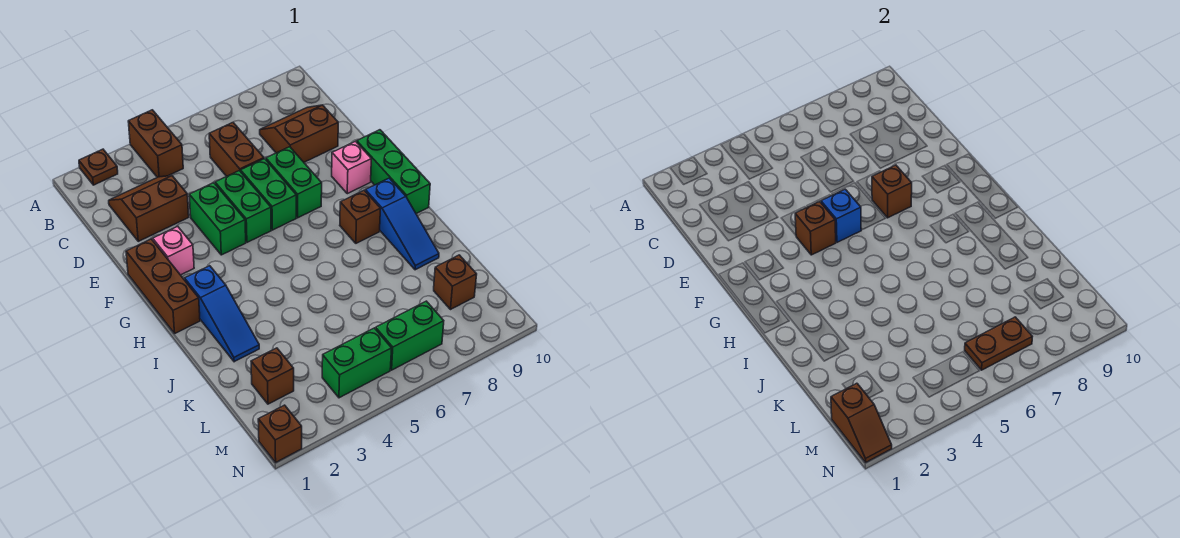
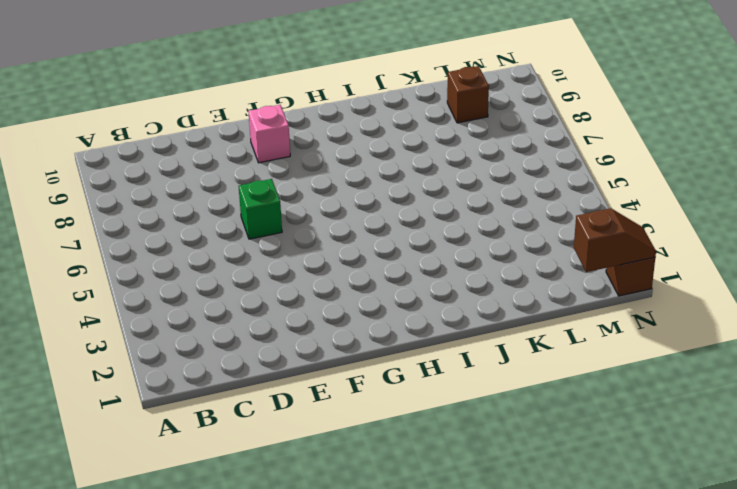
green 1x1 brick [239,179,282,239] -> green 1x2 brick [241,159,296,230]
none -> brown 1x1 plate [79,149,118,185]
none -> brown 1x2 brick [128,110,183,177]
none -> brown 2x2 slope [109,176,189,241]

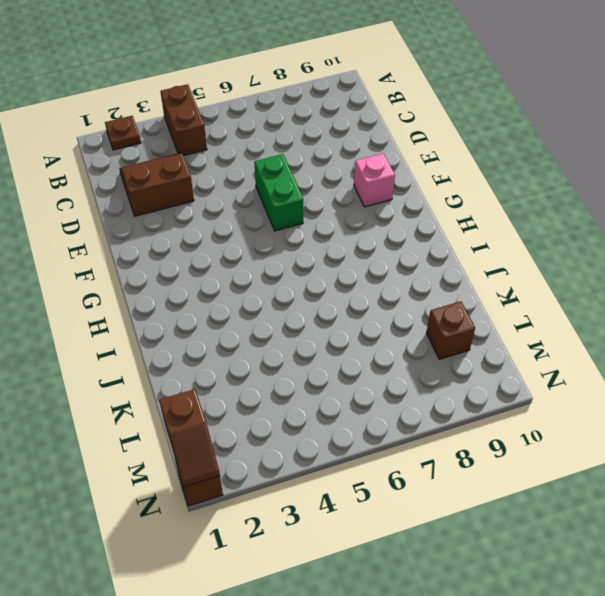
none -> brown 1x2 brick [209,123,264,176]
none -> brown 2x2 slope [260,105,338,162]
none -> green 1x2 brick [189,183,246,255]

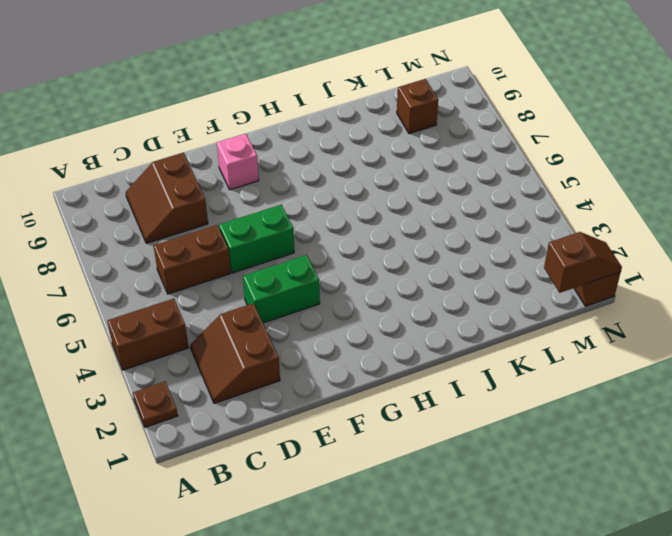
none -> green 1x2 brick [215,171,271,242]
none -> green 1x2 brick [266,147,322,218]
none -> brown 1x3 brick [126,239,200,333]

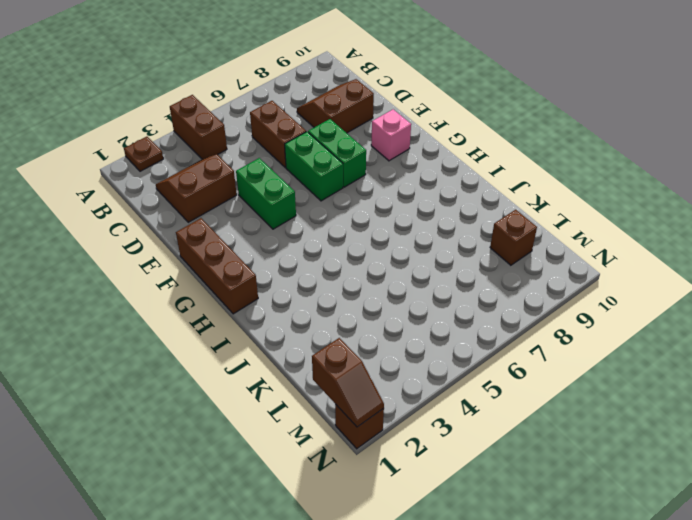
none -> green 1x2 brick [215,171,271,242]
none -> pink 1x1 brick [153,226,194,275]
none -> green 1x3 brick [357,130,430,214]

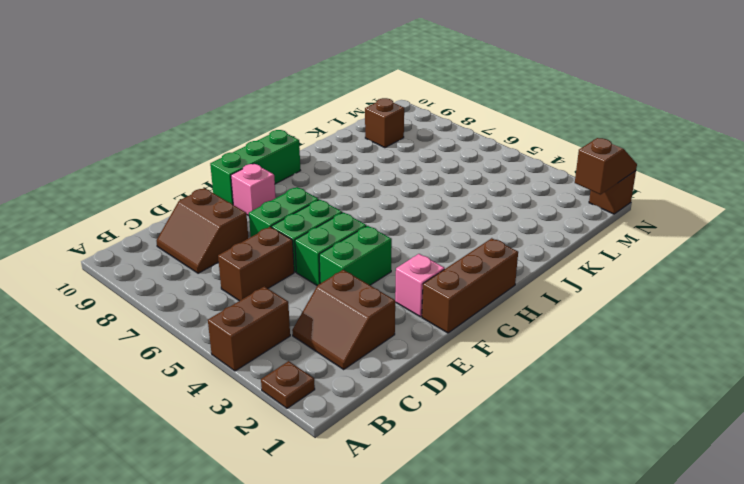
none -> blue 1x3 slope [185,266,259,362]
none -> brown 1x1 brick [340,190,381,243]
none -> blue 1x3 slope [365,178,439,270]

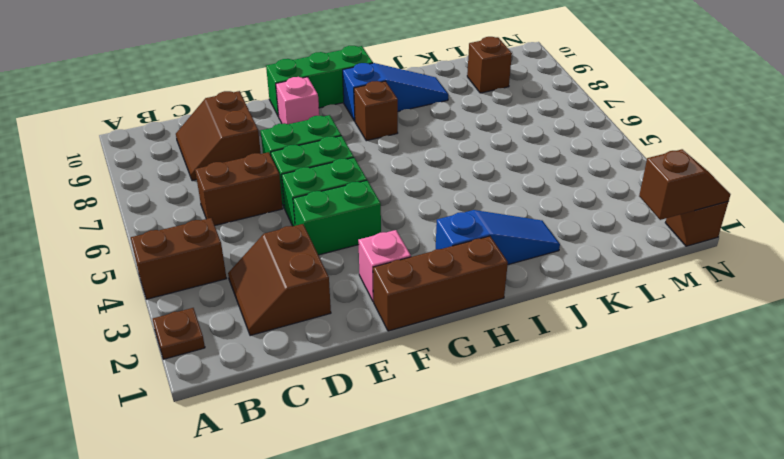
none -> brown 1x1 brick [251,348,294,404]
none -> green 1x2 brick [322,328,392,398]
none -> green 1x2 brick [376,301,444,370]

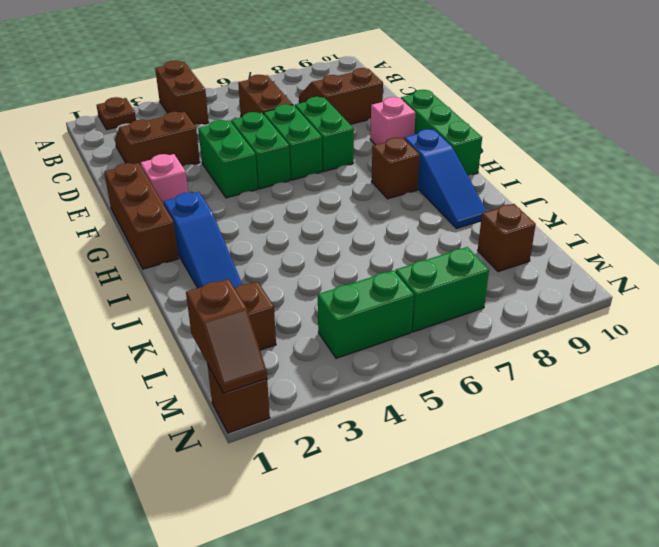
none -> brown 1x1 brick [795,202,836,255]
none -> blue 1x1 brick [821,189,861,242]
none -> brown 1x1 brick [872,165,912,218]

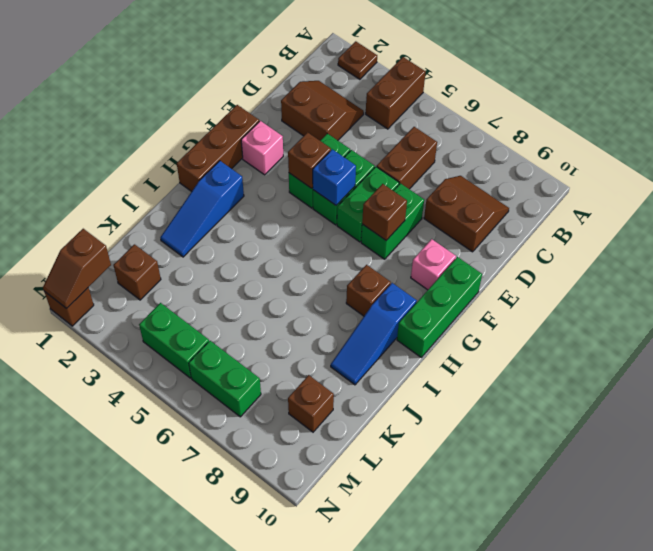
none -> brown 1x2 plate [965,317,1032,370]

